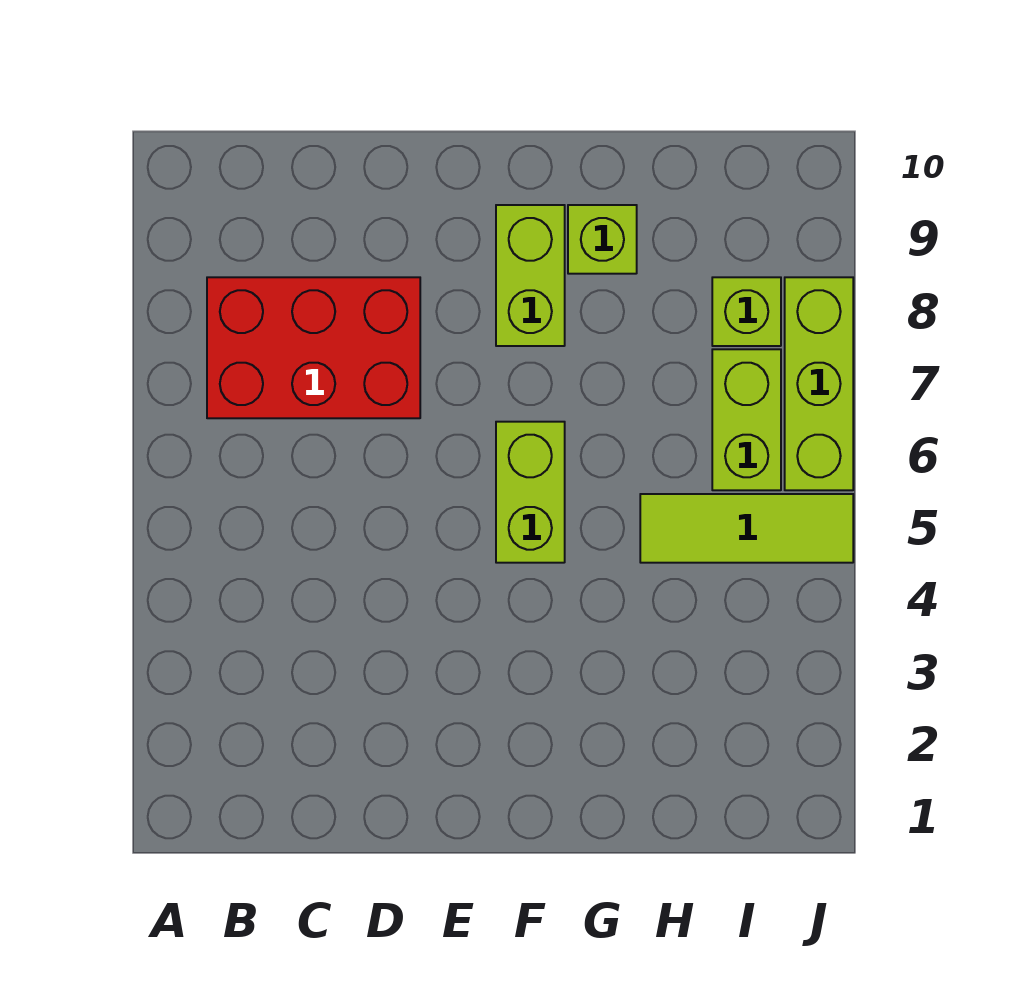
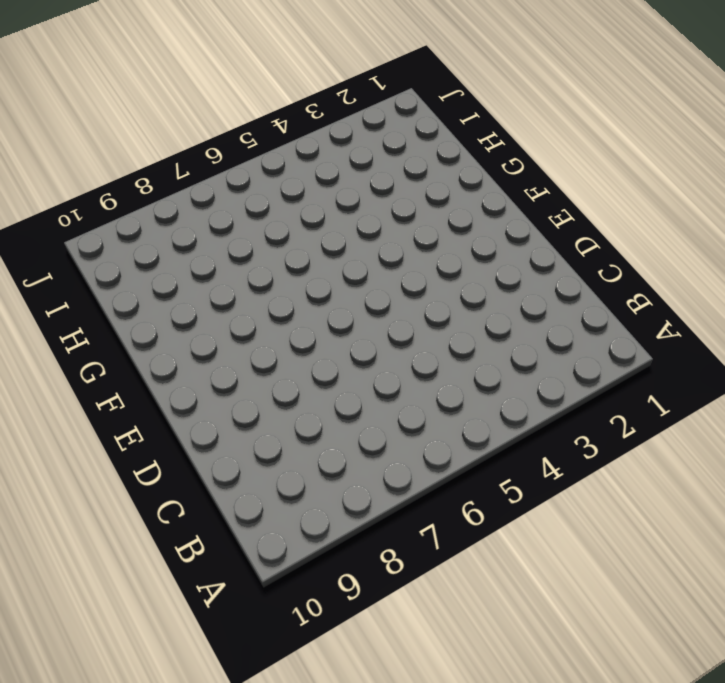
none -> red 2x3 brick [207,277,420,418]
none -> lime 1x2 brick [496,422,565,563]

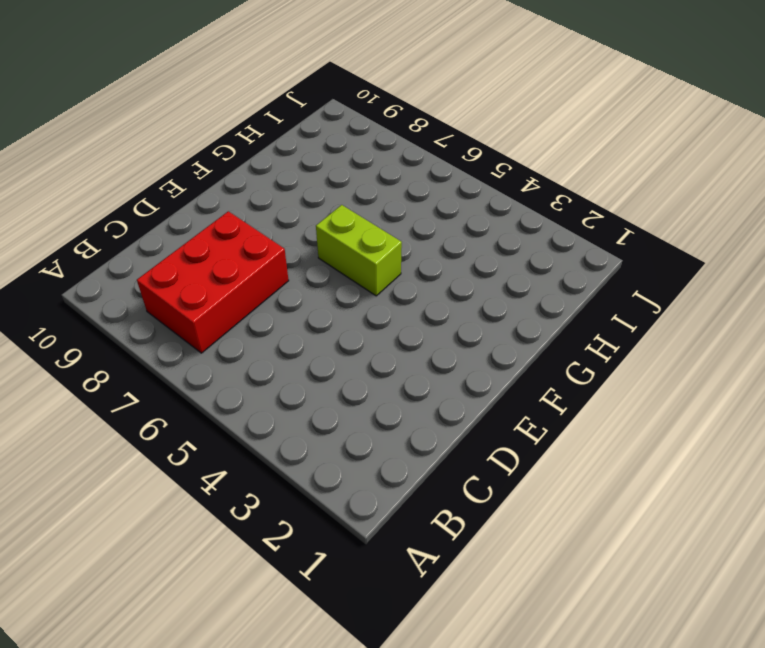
none -> lime 1x2 brick [496,205,565,346]
none -> lime 1x1 brick [568,205,637,274]

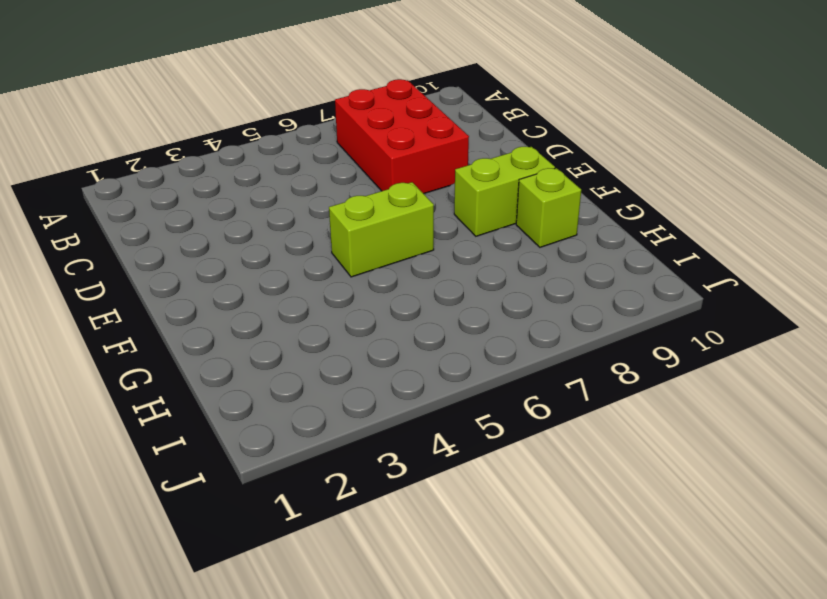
none -> lime 1x3 tile [640,494,853,563]
none -> lime 1x2 brick [712,349,781,490]

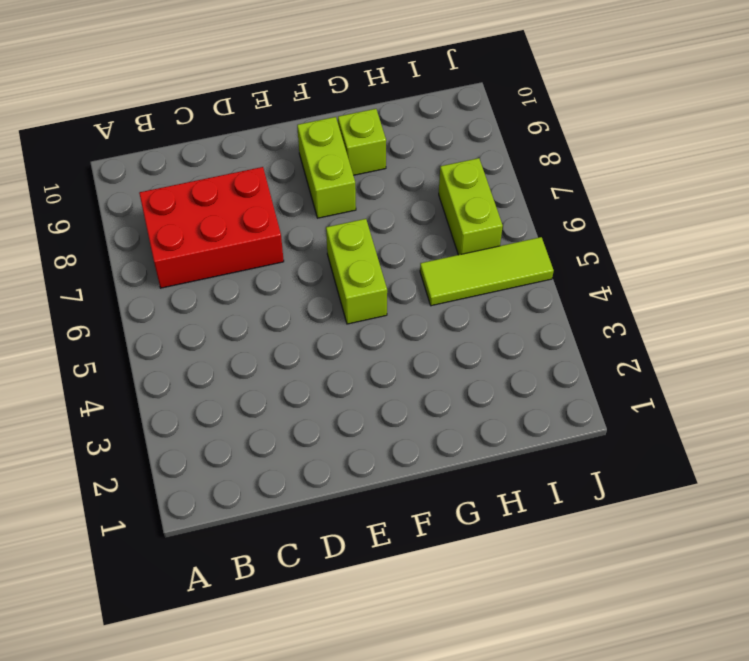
none -> lime 1x1 brick [712,277,781,346]
none -> lime 1x3 brick [785,277,853,490]

